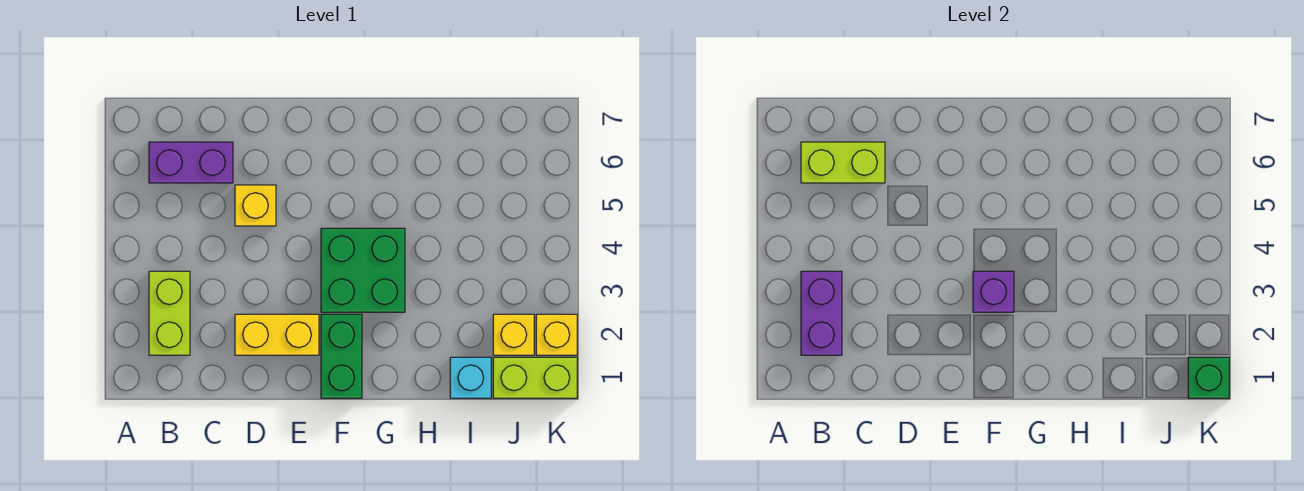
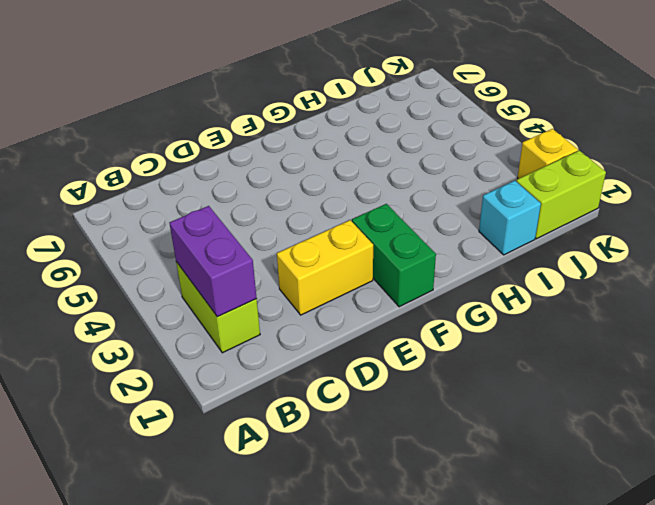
none -> purple 1x2 brick [149,142,233,183]
none -> yellow 1x1 brick [235,185,276,226]
none -> green 2x2 brick [321,228,405,312]

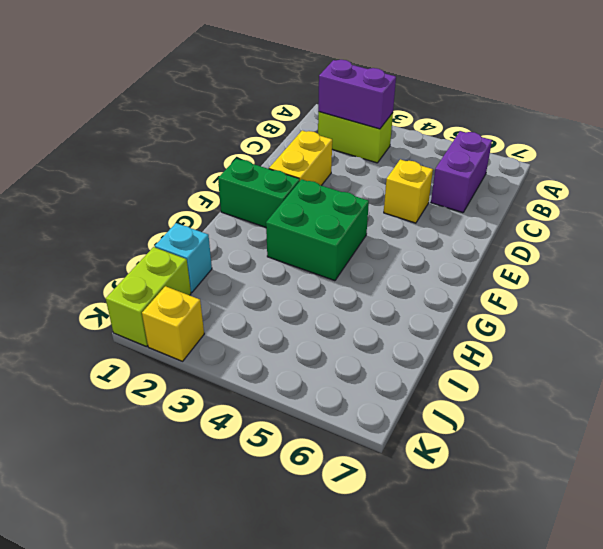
none -> yellow 1x1 brick [493,314,534,355]
none -> lime 1x2 brick [801,142,885,183]
none -> purple 1x1 brick [973,271,1014,312]

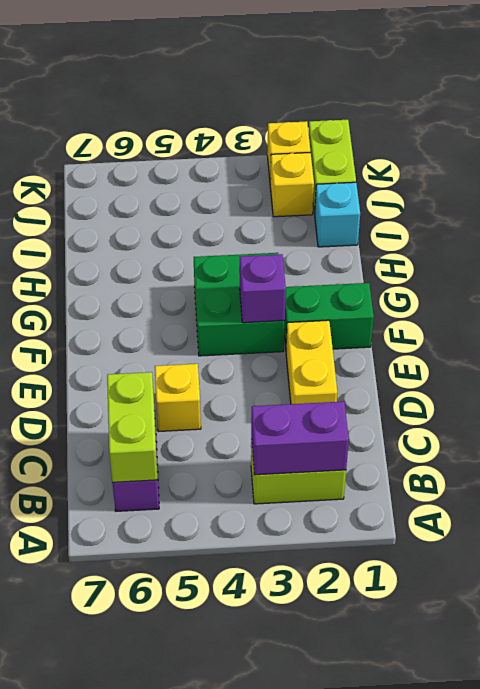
none -> green 1x1 brick [1188,357,1229,398]

